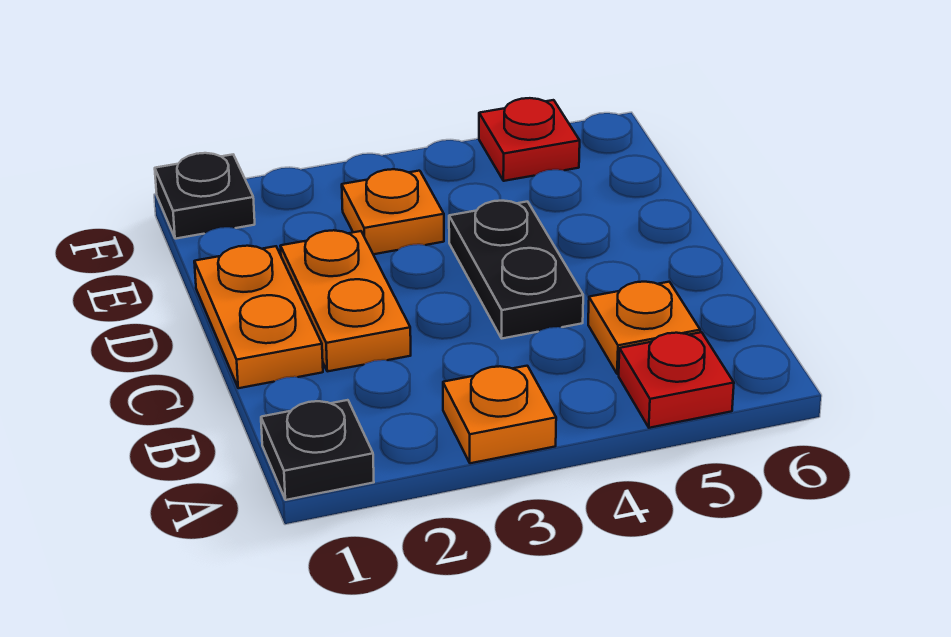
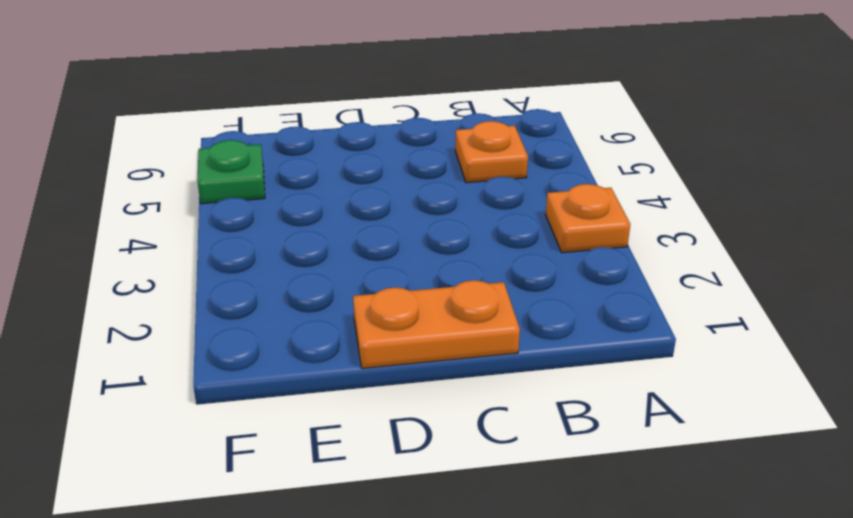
green 1x1 plate [197,140,265,204] -> red 1x1 plate [479,98,580,181]
none -> black 1x1 plate [261,400,374,500]
none -> red 1x1 plate [619,332,734,428]

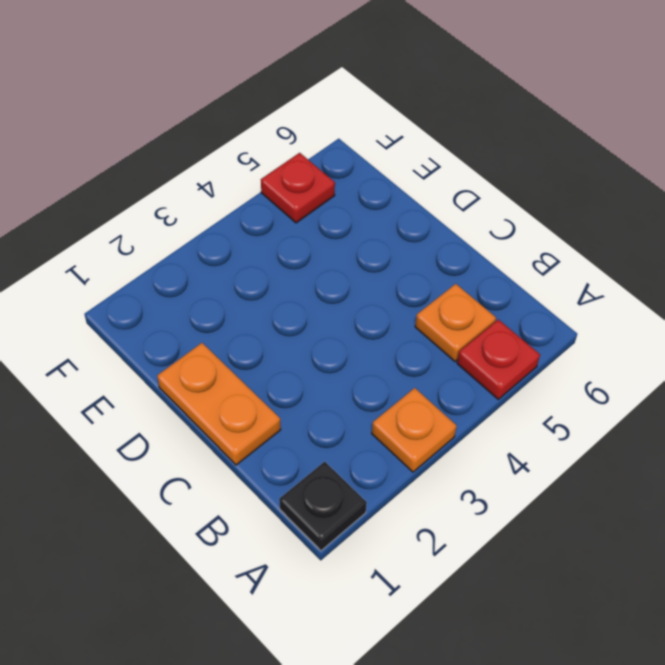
none -> orange 1x2 plate [280,230,411,371]
none -> black 1x2 plate [449,201,583,338]

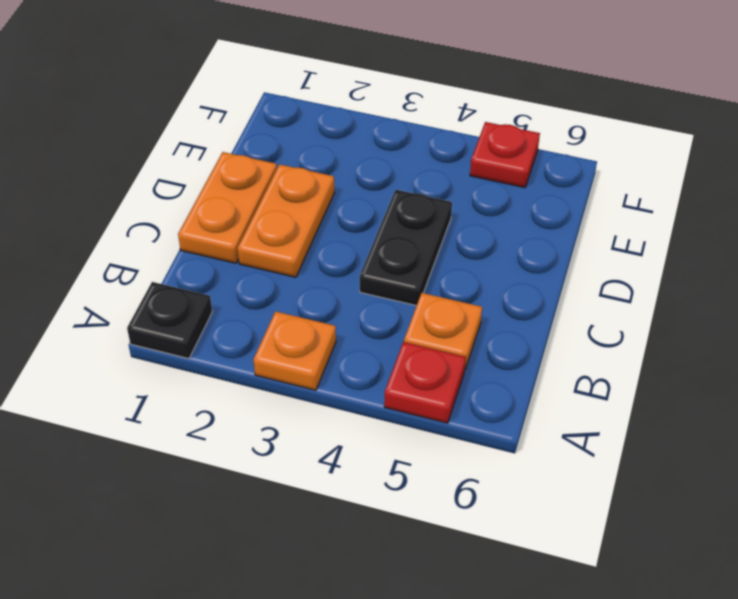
none -> orange 1x1 plate [342,169,444,254]
none -> black 1x1 plate [155,153,255,239]

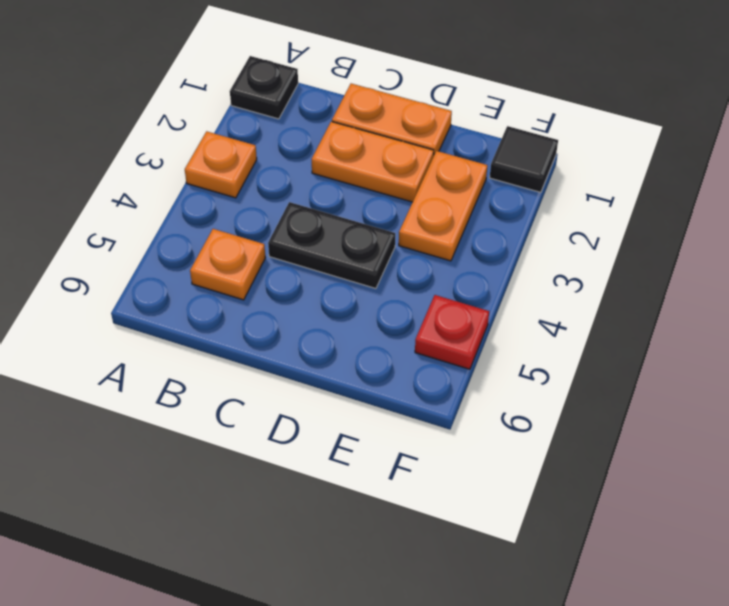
orange 1x2 plate [399,151,487,261] -> orange 1x1 plate [342,169,444,254]
black 1x1 tile [490,126,558,192] -> black 1x1 plate [155,153,255,239]
none -> red 1x1 plate [619,332,734,428]

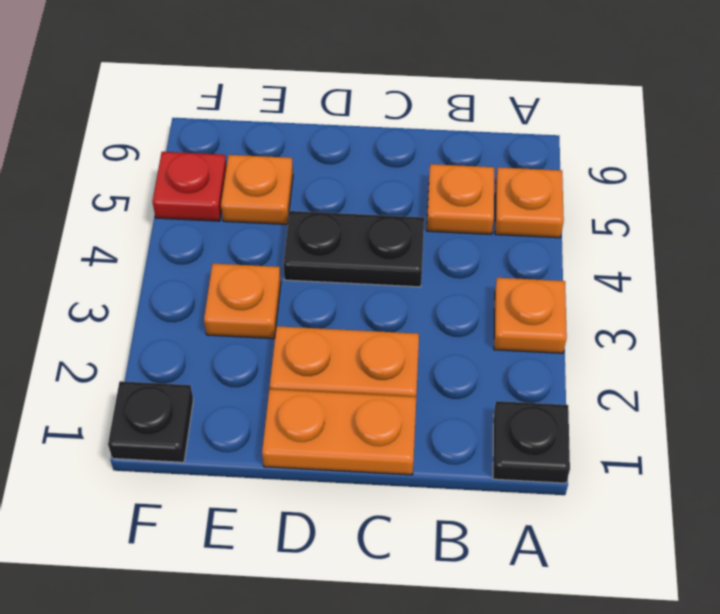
orange 1x1 plate [495,167,564,238] -> red 1x1 plate [619,332,734,428]
orange 1x1 plate [221,155,293,224] -> none

